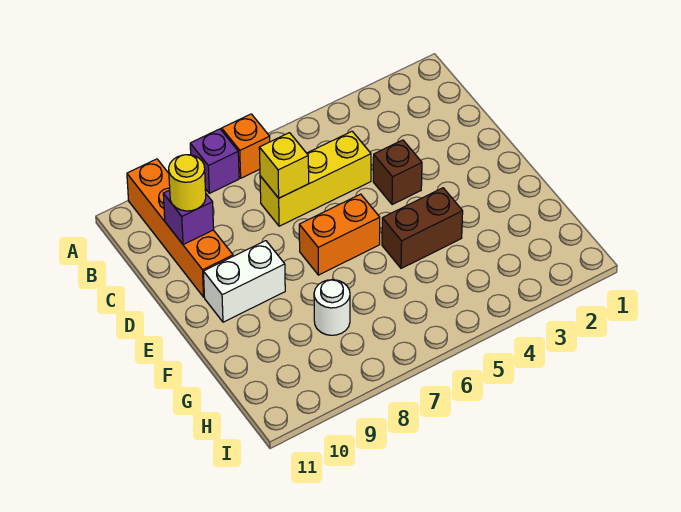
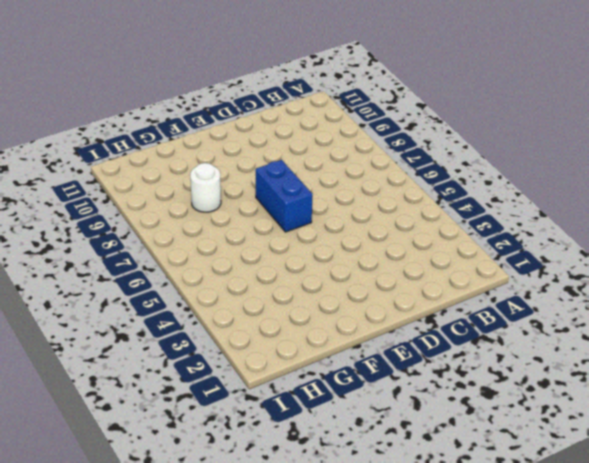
blue 1x2 brick [256,160,313,232] -> orange 1x2 brick [299,194,380,275]
none -> orange 1x1 brick [222,114,270,178]
none -> purple 1x1 brick [190,129,239,193]
none -> orange 1x4 brick [127,159,233,297]

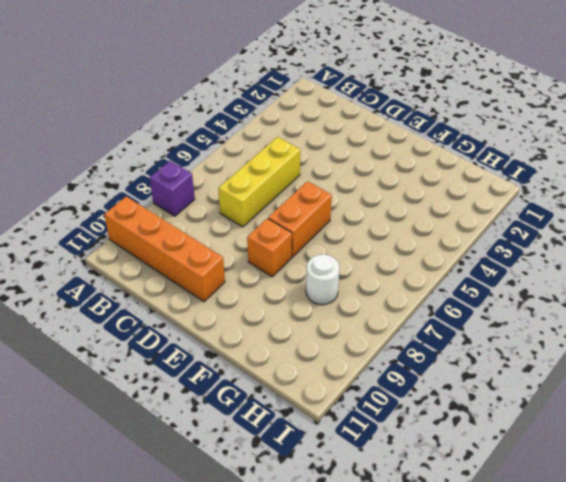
orange 1x1 brick [247,218,292,277] -> orange 1x1 brick moved to [222,114,270,178]
none -> brown 1x1 brick [373,140,422,205]
none -> white 1x2 brick [203,241,285,322]
none -> brown 1x2 brick [382,188,463,268]

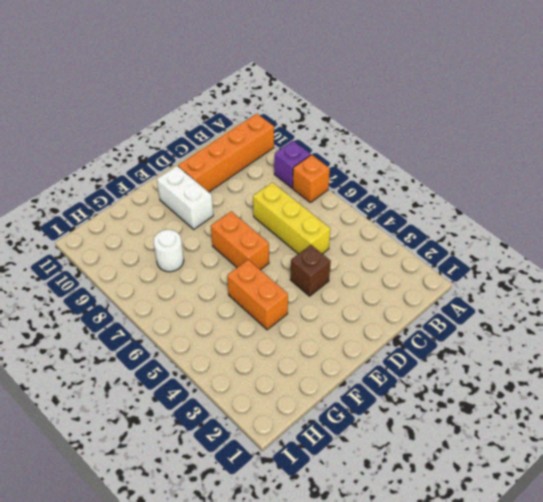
orange 1x2 brick [227,260,288,330] -> brown 1x2 brick [382,188,463,268]
none -> yellow 1x1 brick [259,133,309,198]
none -> purple 1x1 brick [163,190,214,245]
none -> yellow 1x1 round brick [169,155,206,211]

